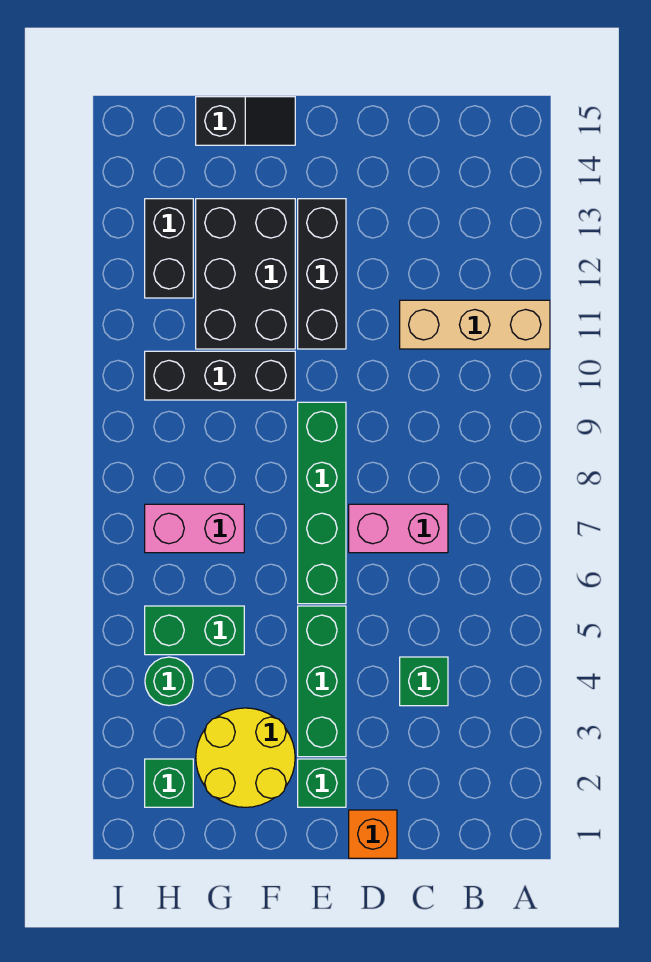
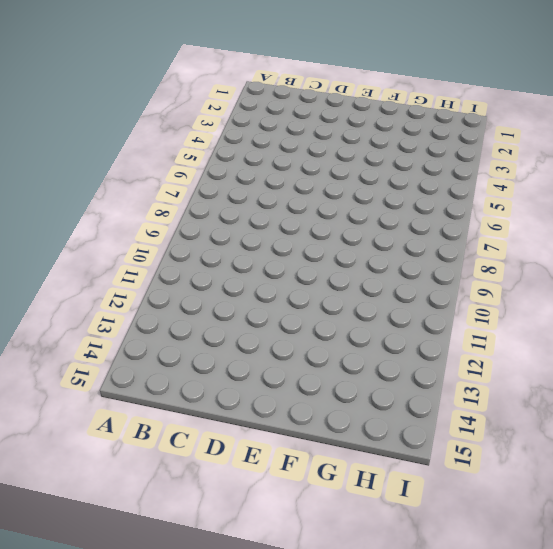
none -> tan 1x3 brick [400,300,550,349]
none -> green 1x1 brick [400,657,448,706]
none -> pink 1x2 brick [349,504,448,553]

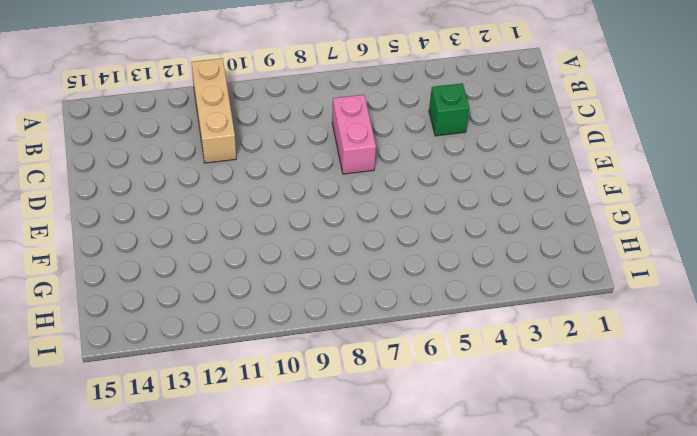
none -> orange 1x1 brick [349,810,397,858]
none -> green 1x1 brick [298,759,346,807]
none -> green 1x3 brick [298,606,346,757]

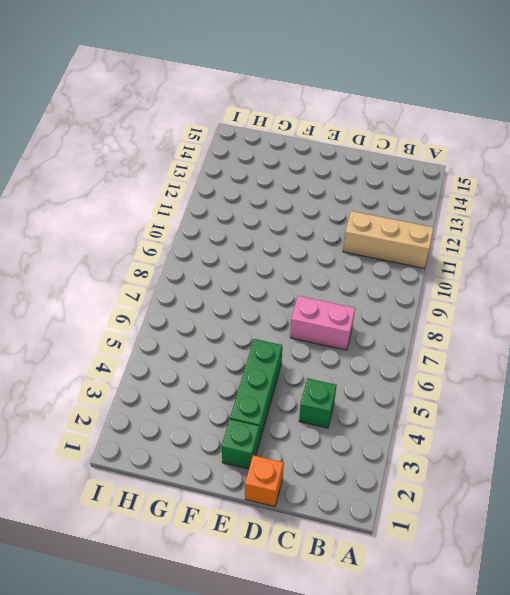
none -> green 1x4 brick [298,402,346,604]
none -> black 1x3 brick [298,199,346,349]
none -> yellow 2x2 round brick [196,708,295,807]

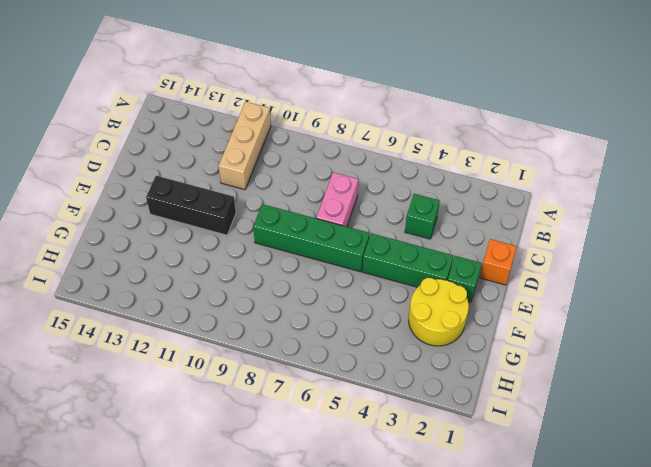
none -> black 1x3 brick [145,351,295,400]
none -> black 2x3 brick [196,199,295,349]
none -> black 1x2 slope [196,97,295,145]

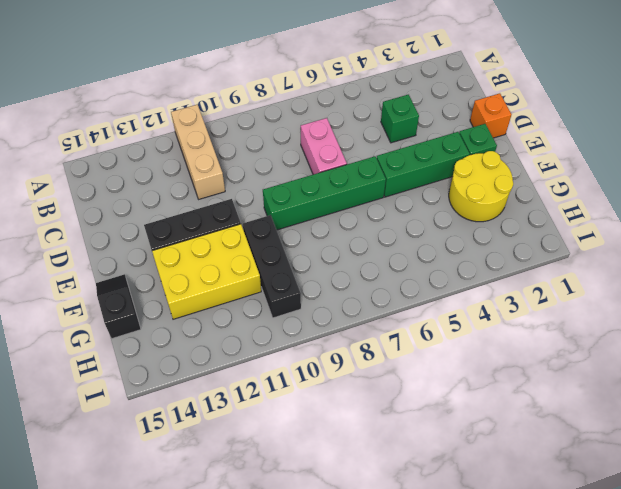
yellow 2x3 brick [152,224,261,319] -> black 2x3 brick [196,199,295,349]
none -> green 1x2 brick [145,606,244,655]
none -> pink 1x2 brick [145,504,244,553]
none -> green 1x1 brick [145,759,193,807]

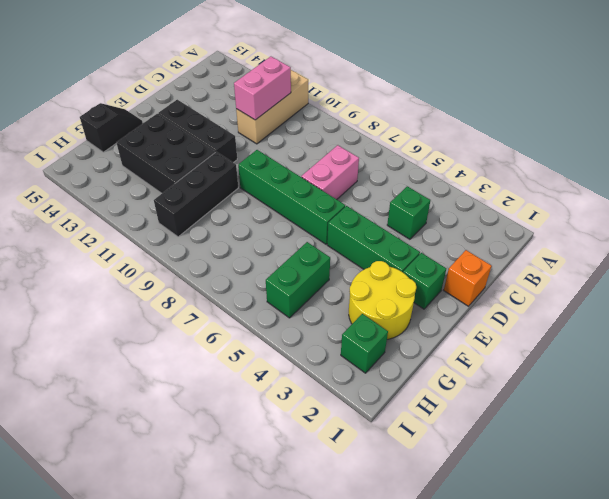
pink 1x2 brick [234,57,291,120] -> pink 1x2 brick moved to [145,504,244,553]
none -> green 1x1 round brick [145,657,193,705]
none -> black 1x2 brick [145,199,193,298]

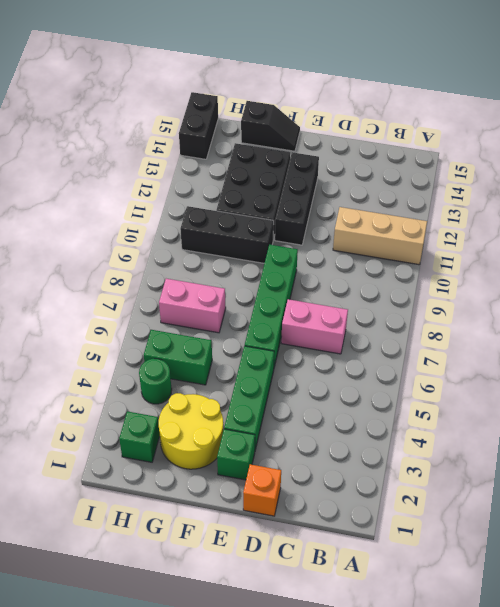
black 1x2 brick [179,92,218,159] -> black 1x2 brick moved to [145,199,193,298]
none -> green 1x1 brick [400,657,448,706]

